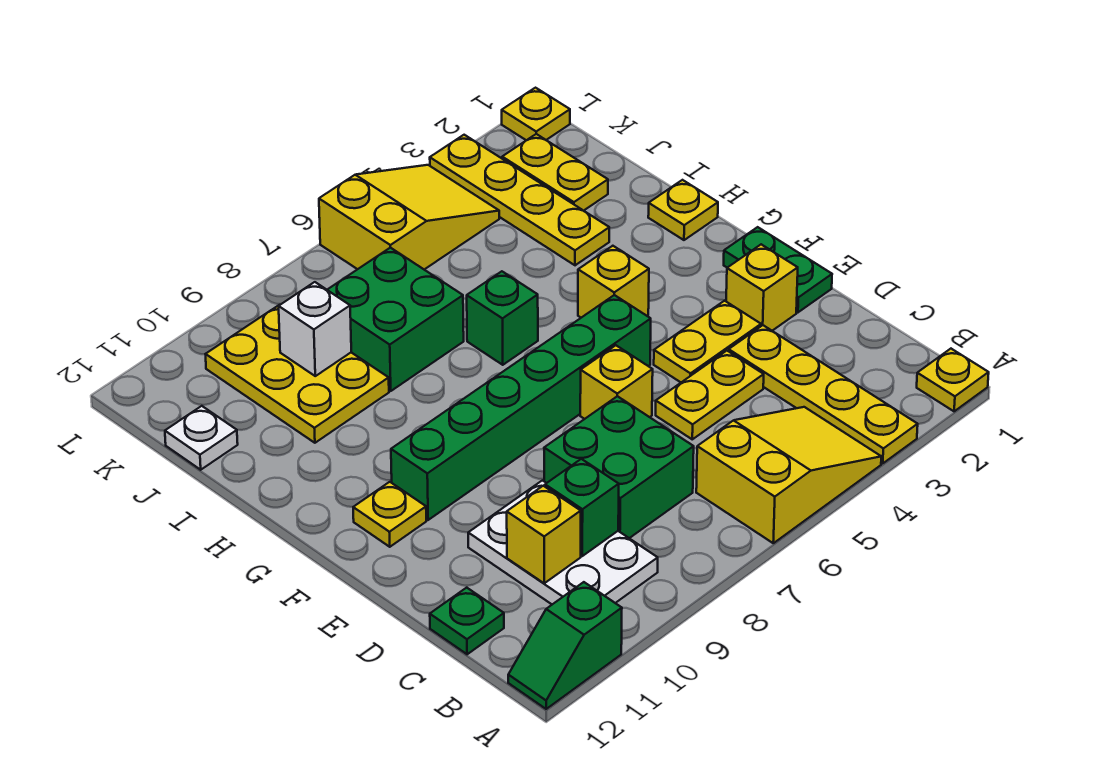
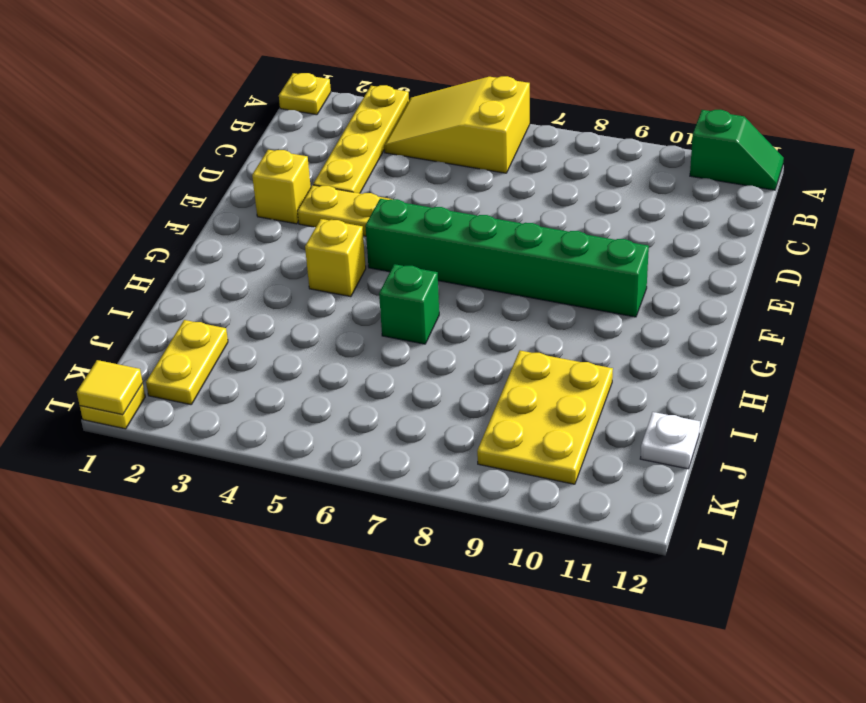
yellow 1x1 tile [77,360,143,415] -> none
none -> white 2x3 plate [468,480,658,604]
none -> green 2x2 brick [544,396,694,538]
none -> green 1x1 plate [430,588,504,654]

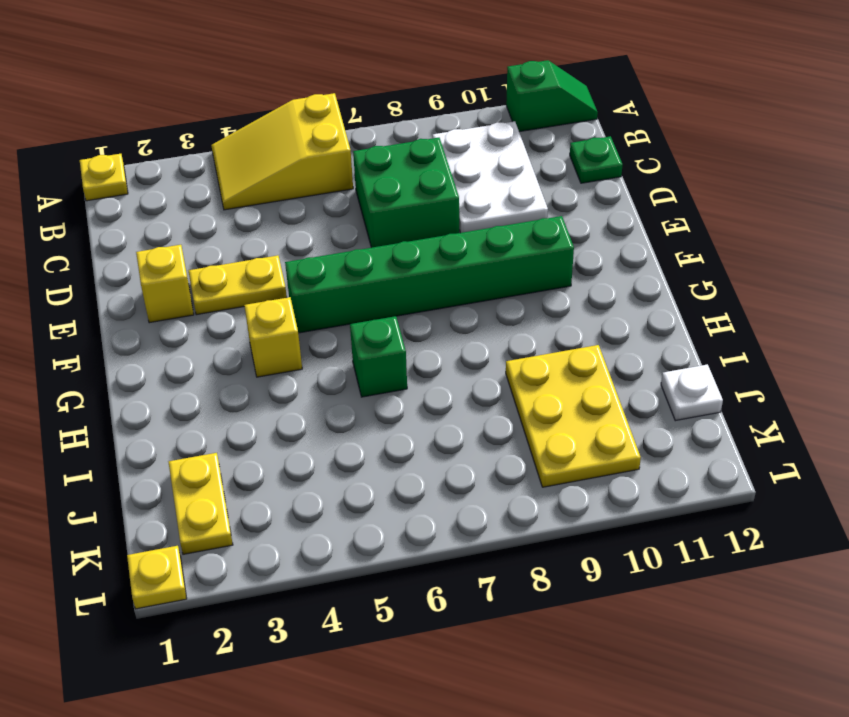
none -> yellow 1x4 plate [729,325,918,463]
none -> yellow 1x2 plate [656,351,764,439]
none -> green 1x2 plate [724,227,832,312]

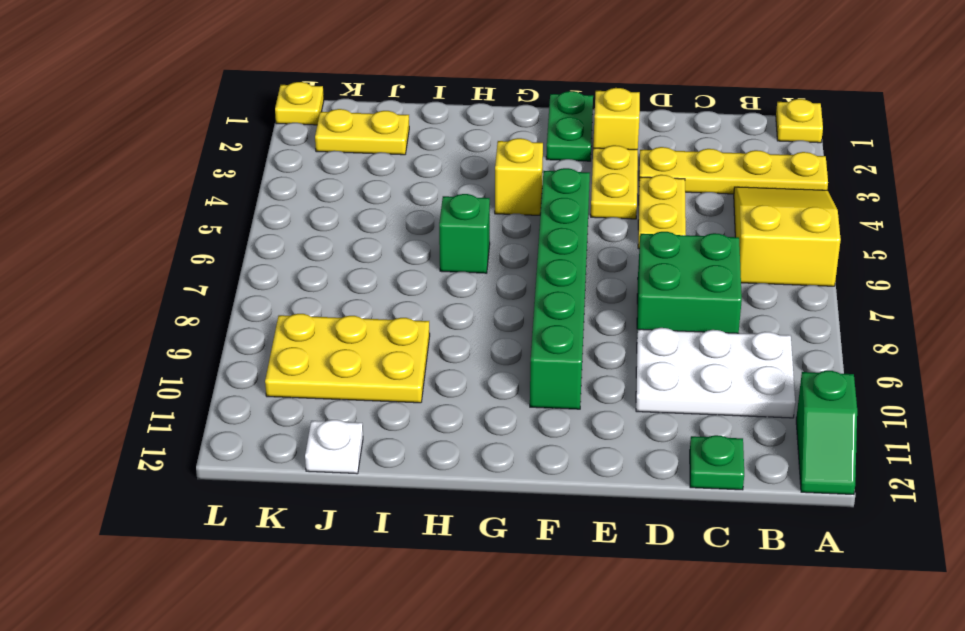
green 1x2 plate [546,91,593,161] -> green 1x2 plate turned to [724,227,832,312]
none -> yellow 1x1 brick [580,345,653,419]
none -> yellow 1x1 plate [353,482,426,547]
none -> yellow 1x1 plate [648,180,718,240]

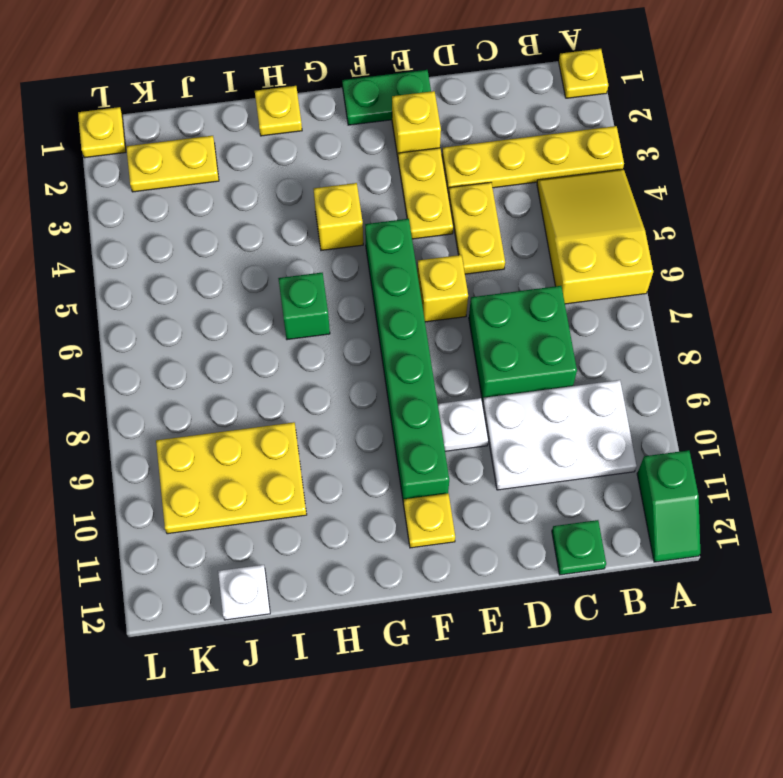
white 1x1 plate [438,398,488,451] -> none
none -> yellow 1x4 plate [430,135,609,265]
none -> green 2x2 brick [327,248,464,391]
none -> yellow 2x3 slope [319,165,499,269]

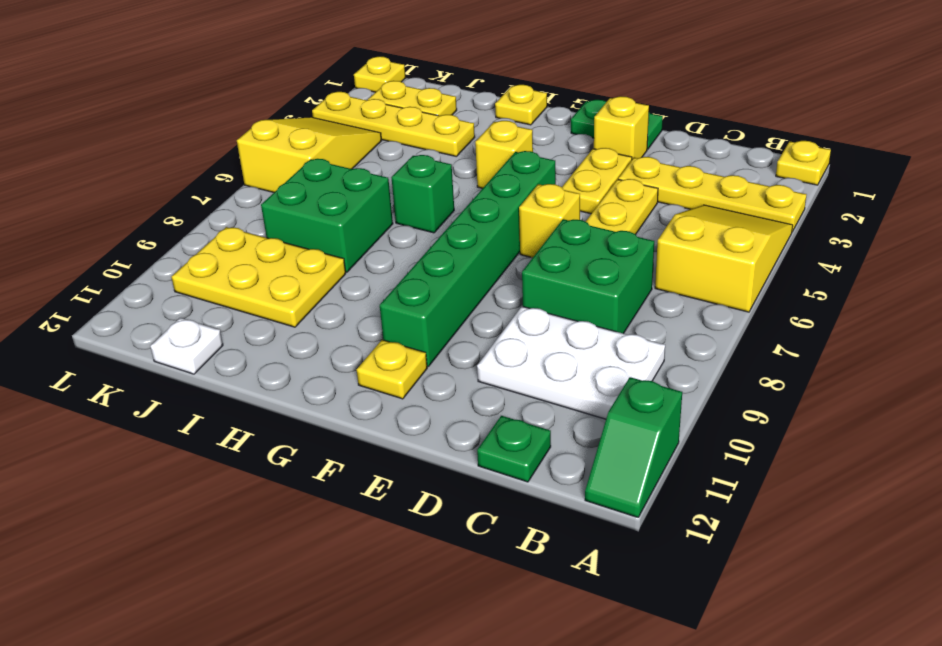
none -> green 1x1 brick [545,459,619,556]
none -> yellow 1x1 brick [507,486,581,583]
none -> white 1x1 brick [279,282,351,376]

